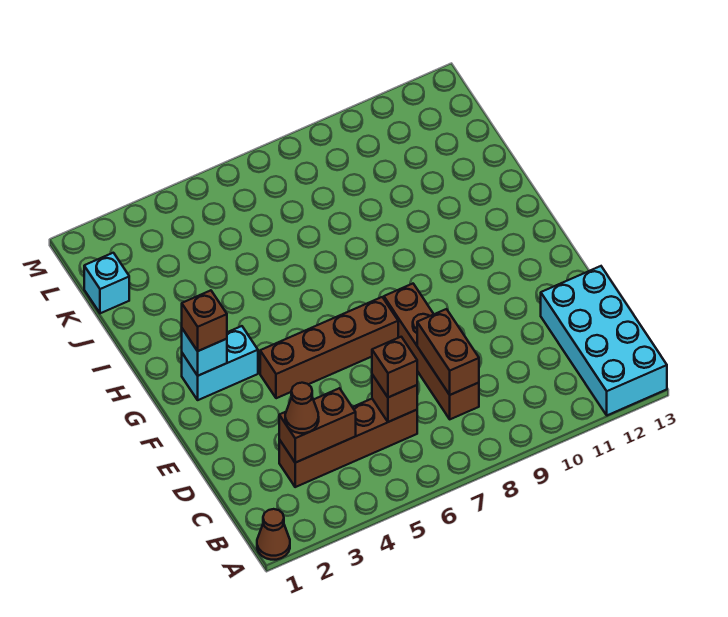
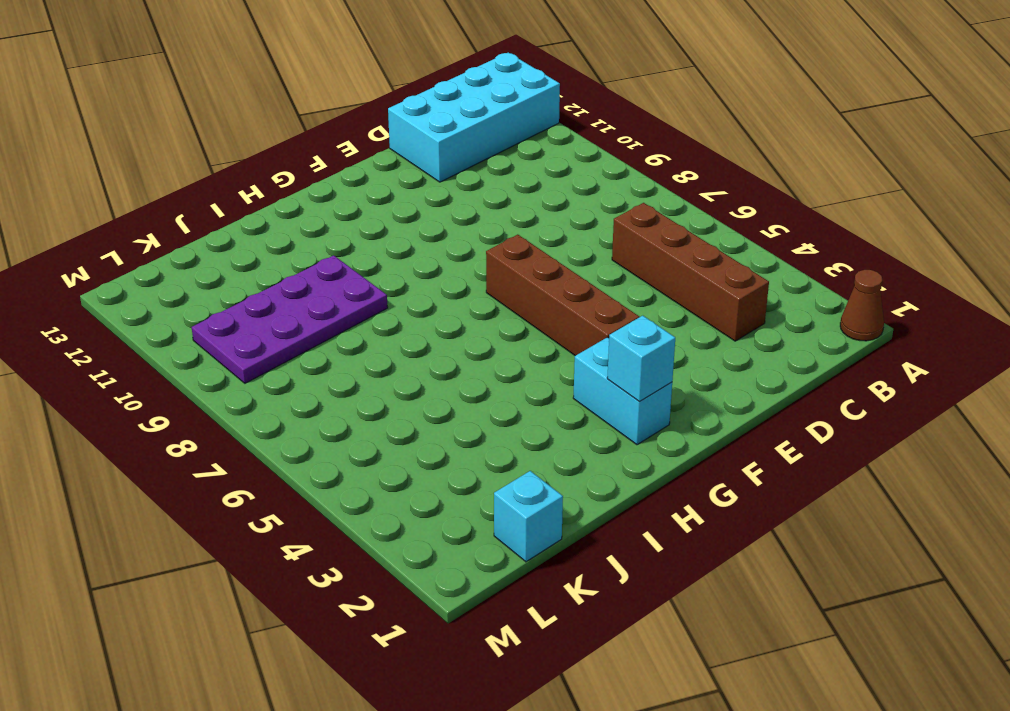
purple 2x4 plate [192,255,388,383] -> none
none -> brown 1x4 brick [384,284,479,419]
none -> brown 1x2 brick [279,388,356,463]
none -> brown 1x1 brick [372,375,417,422]

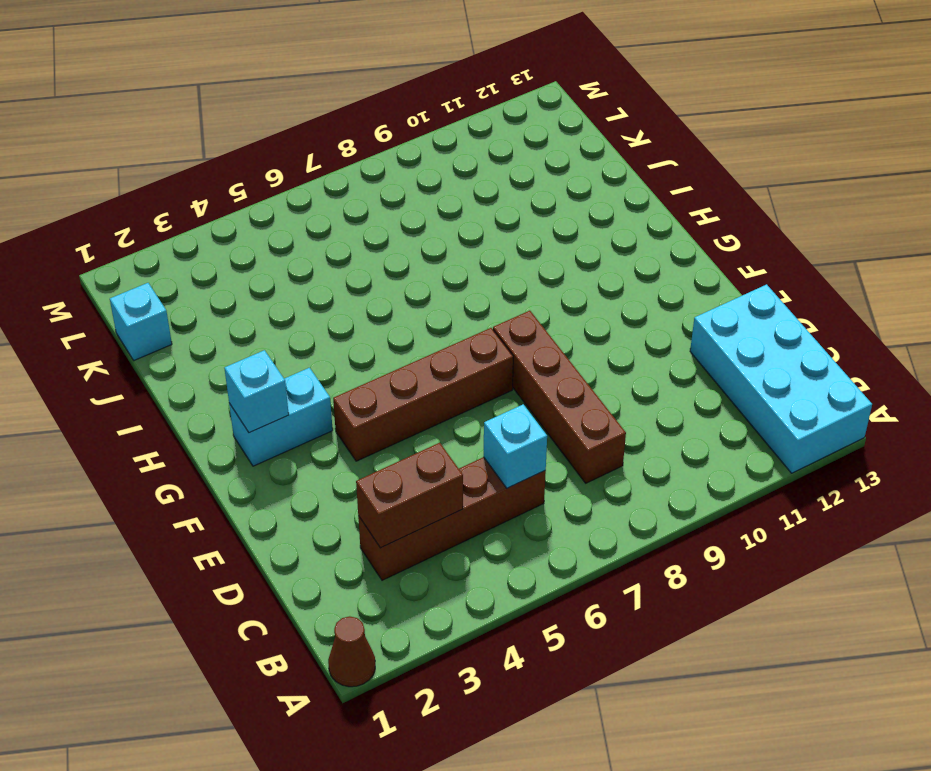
cyan 1x1 brick [484,404,547,488] -> brown 1x1 brick [372,375,417,422]
none -> brown 1x2 brick [417,309,479,395]
none -> brown 1x1 cone [285,383,319,433]
none -> brown 1x1 brick [372,337,417,397]

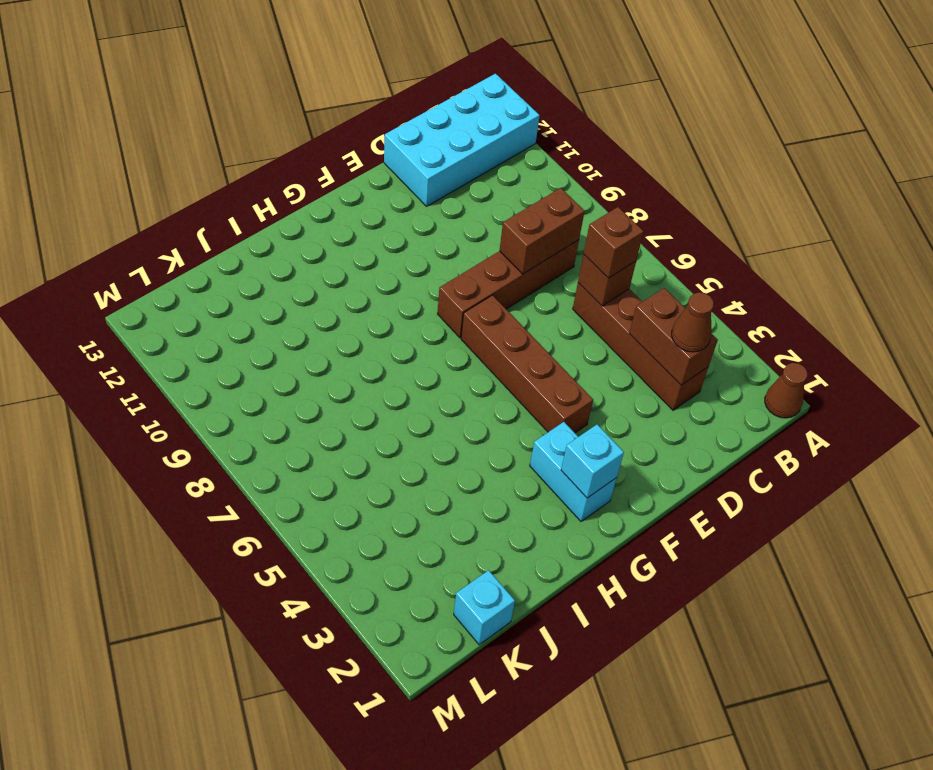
none -> brown 1x1 brick [182,290,227,351]

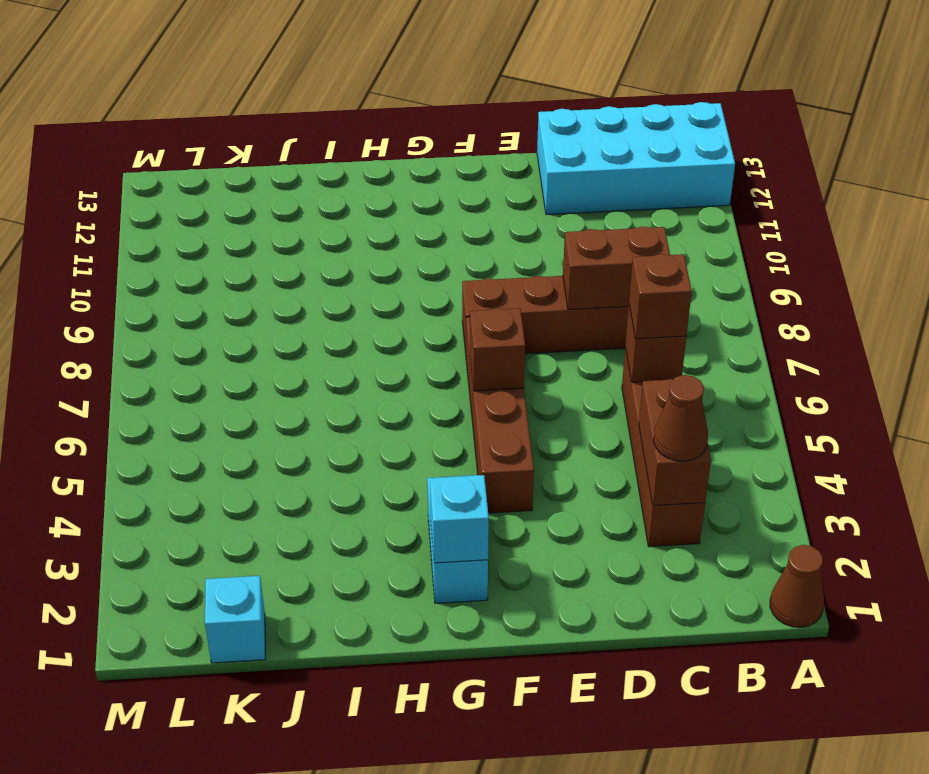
brown 1x1 brick [470,308,525,391] -> brown 1x1 brick moved to [182,290,227,351]

